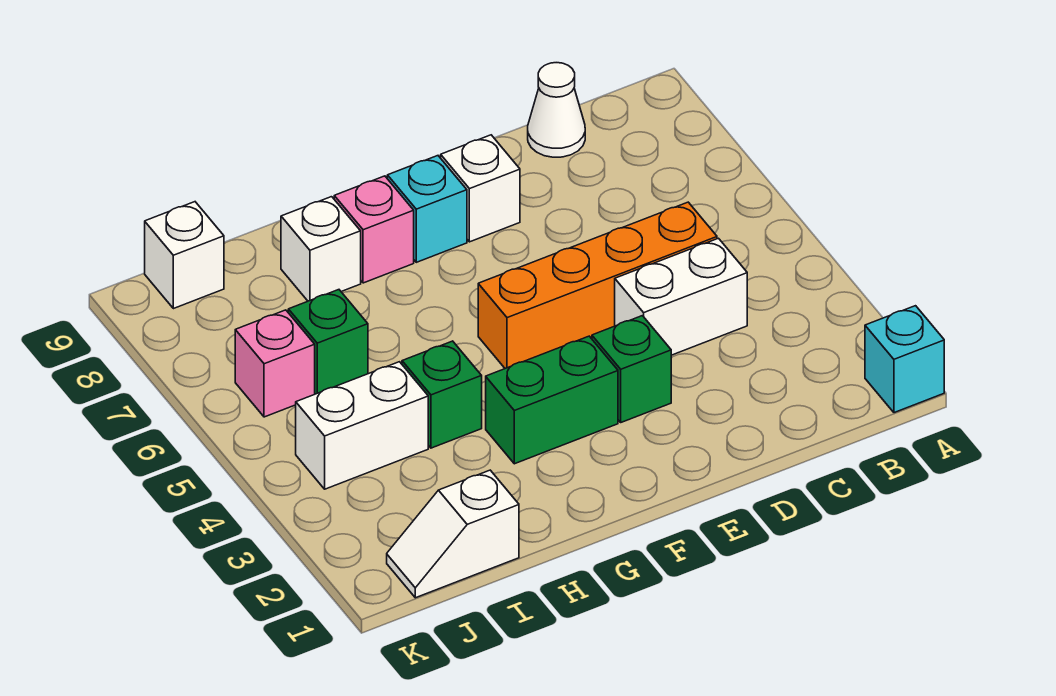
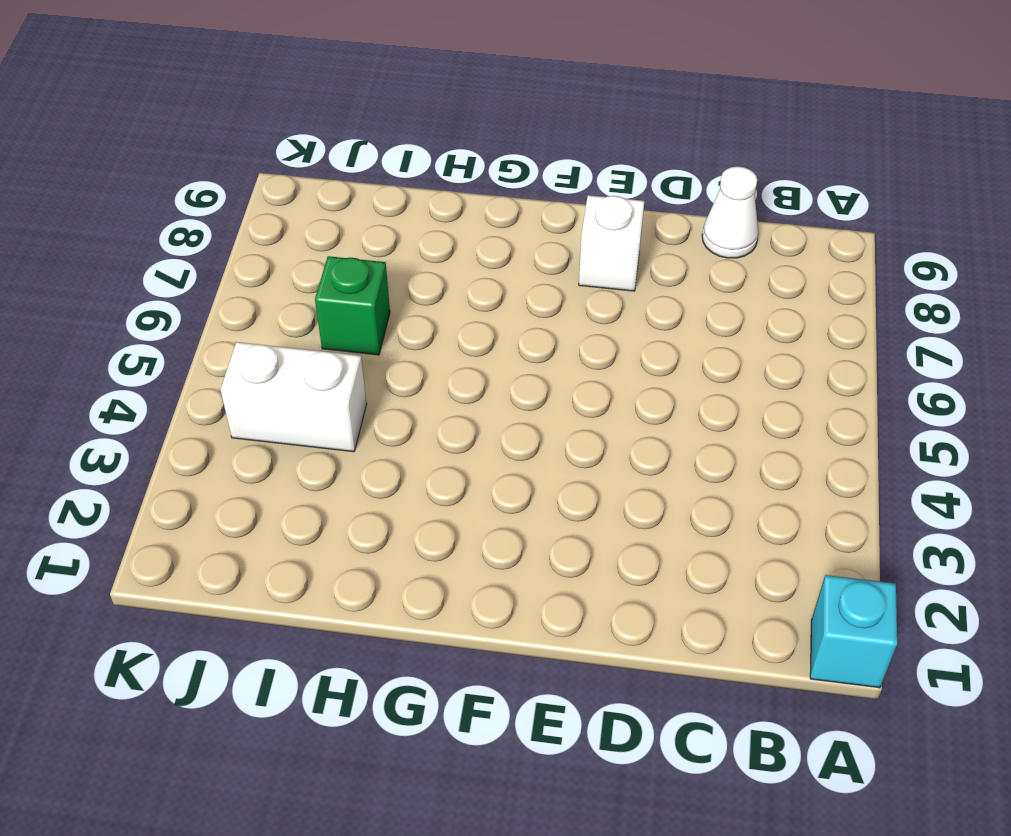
none -> white 1x2 brick [615,238,747,355]
none -> orange 1x4 brick [478,202,717,368]
none -> green 1x1 brick [592,316,671,422]

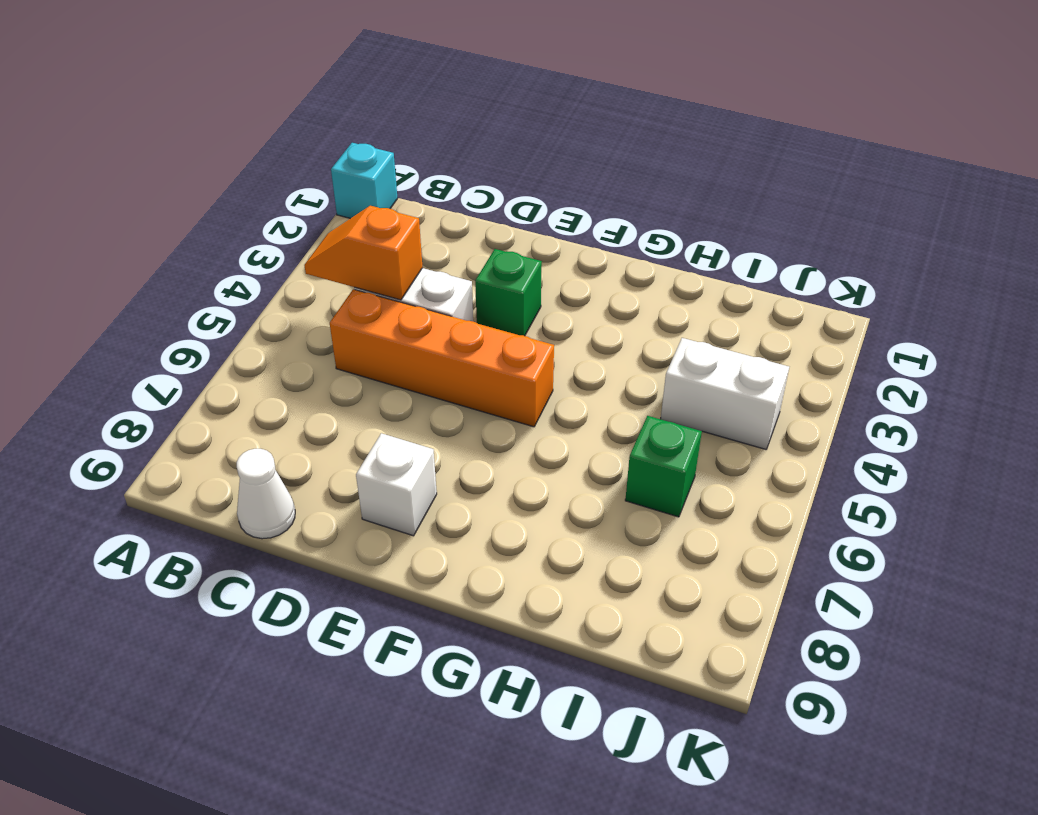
orange 1x2 slope [304,206,423,300] -> none
none -> green 1x2 brick [486,336,618,464]
none -> cyan 1x1 brick [387,156,467,262]
none -> pink 1x1 brick [334,176,414,283]

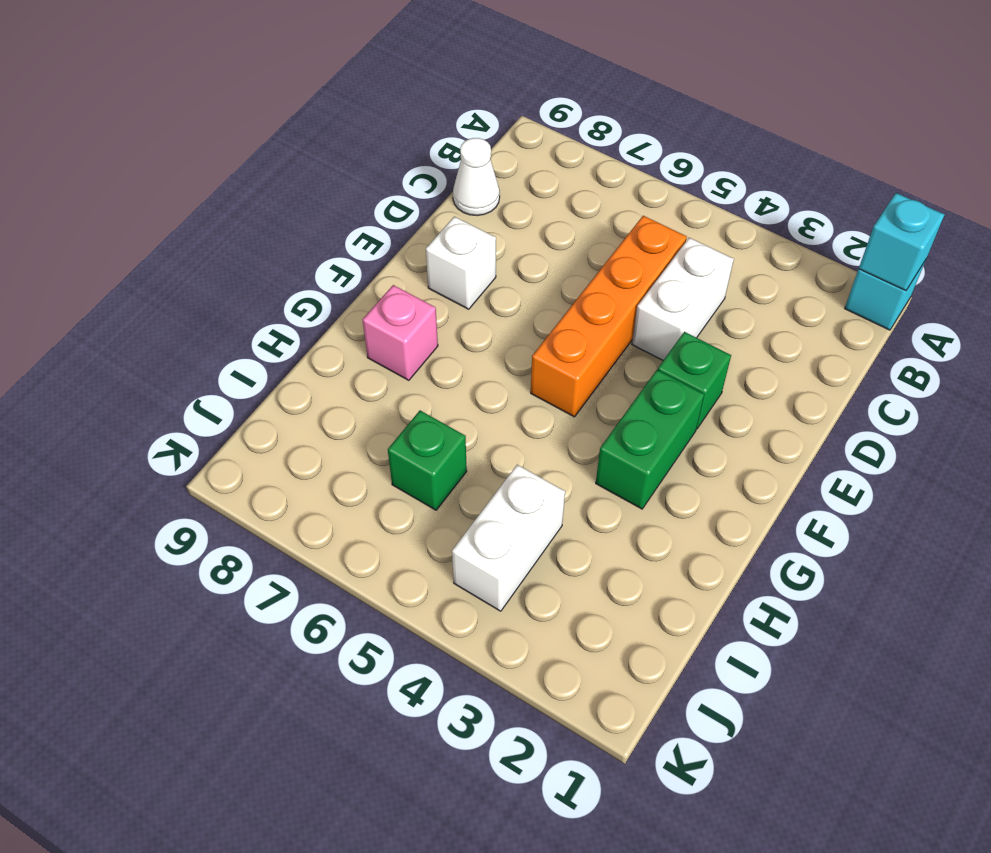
cyan 1x1 brick [859,193,945,291] -> cyan 1x1 brick moved to [387,156,467,262]
none -> green 1x1 brick [402,341,482,448]
none -> white 1x1 brick [281,197,361,301]
none -> white 1x2 slope [387,470,519,598]

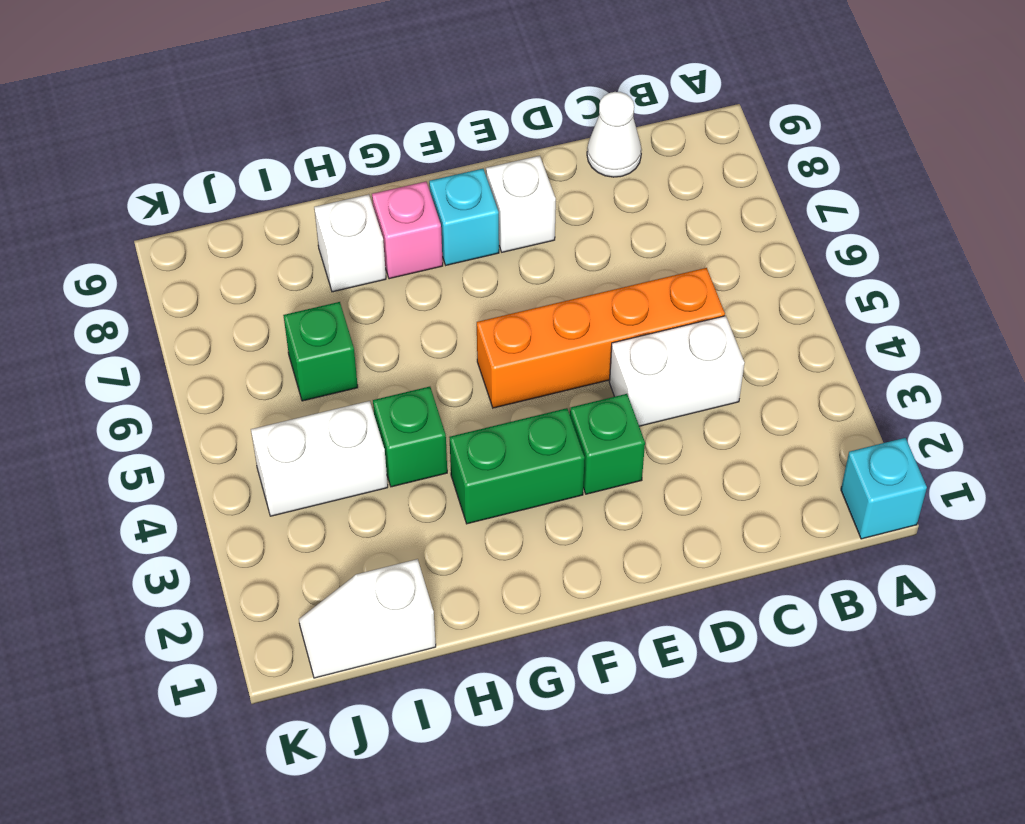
none -> pink 1x1 brick [235,310,315,417]
none -> white 1x1 brick [145,202,224,309]

